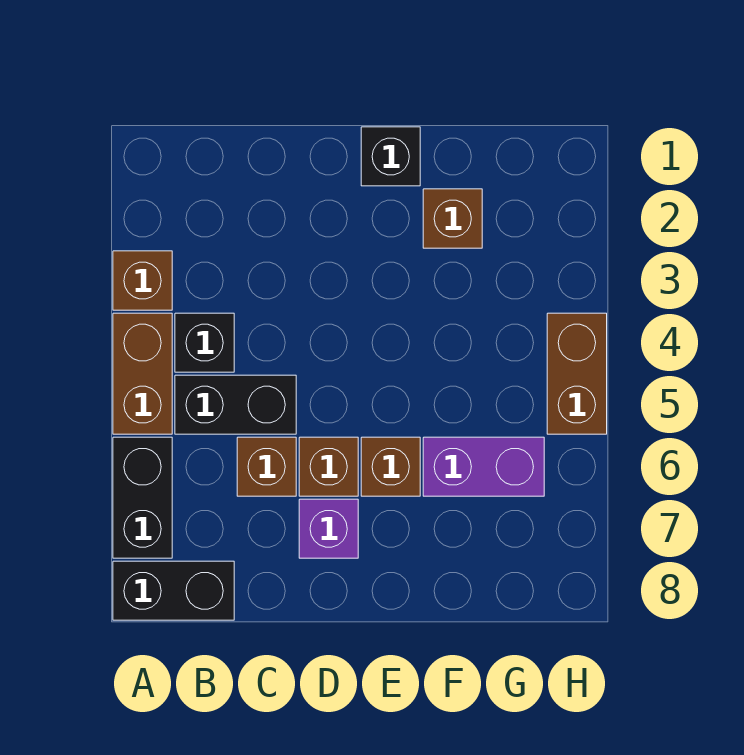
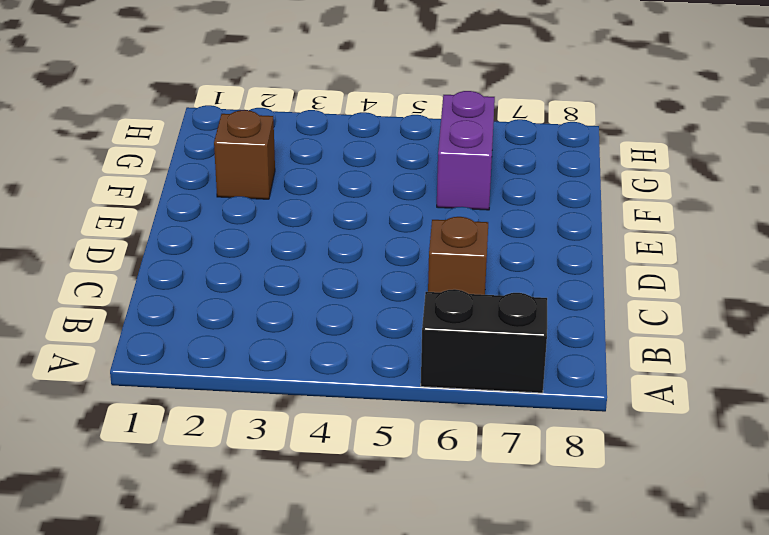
none -> brown 1x1 brick [113,251,172,310]
none -> brown 1x2 brick [113,313,172,434]
none -> black 1x2 brick [113,561,234,620]

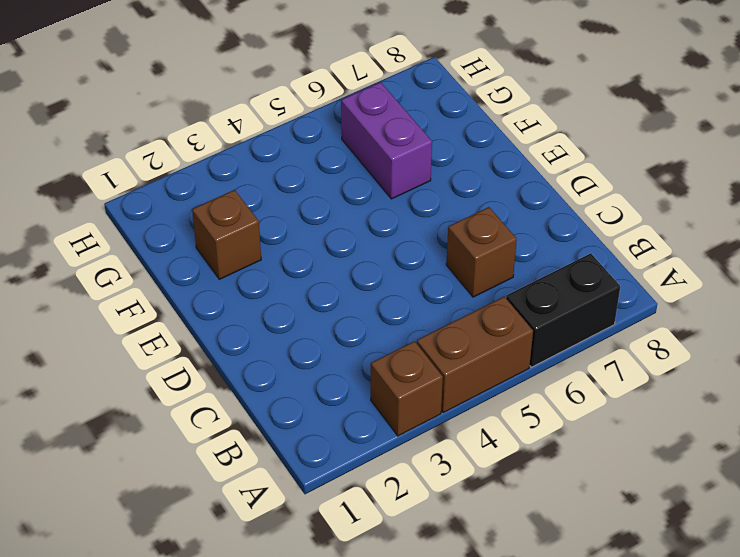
none -> black 1x2 brick [113,561,234,620]
none -> black 1x1 brick [175,313,234,372]
none -> black 1x2 brick [175,375,296,434]

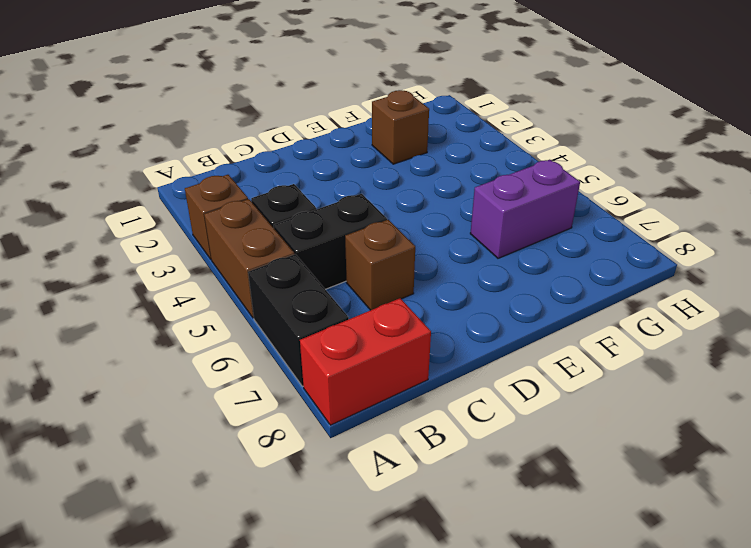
red 1x2 brick [300,298,431,425] -> black 1x2 brick [113,561,234,620]
none -> brown 1x1 brick [299,437,358,496]
none -> purple 1x1 brick [299,499,358,558]
none -> black 1x1 brick [361,127,420,186]

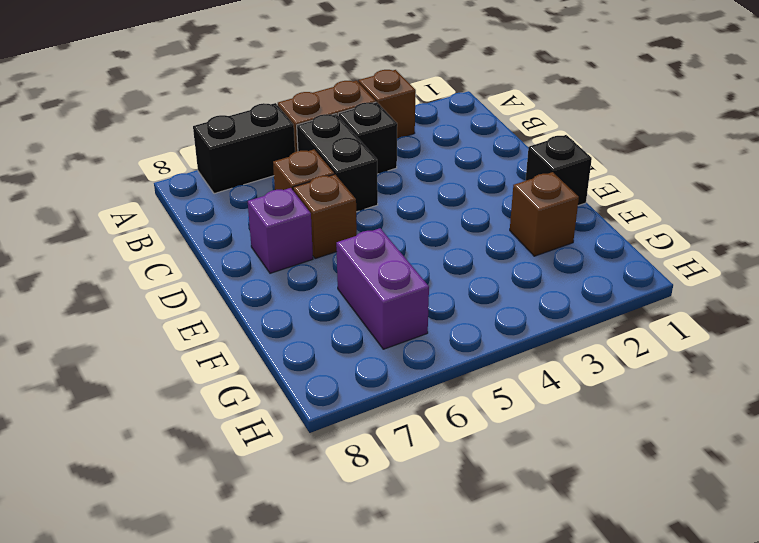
none -> black 1x2 brick [113,561,234,620]
none -> brown 1x1 brick [361,437,420,496]
none -> brown 1x2 brick [547,313,607,434]

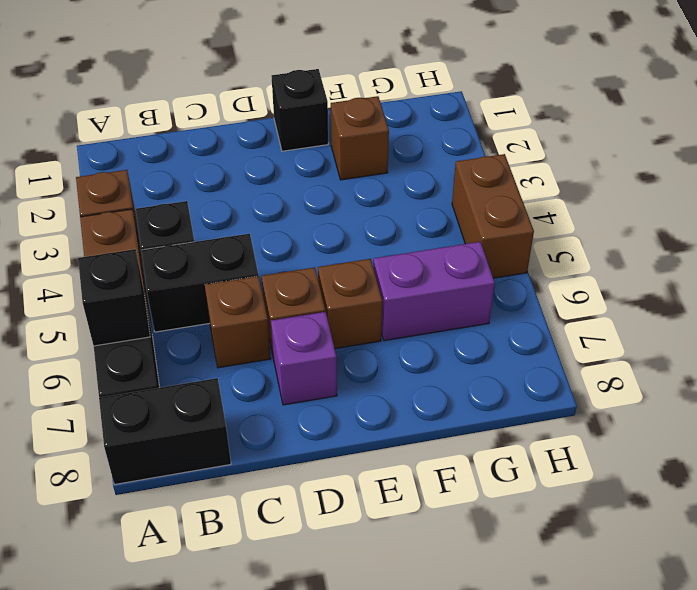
black 1x1 brick [78,249,150,346] -> none

